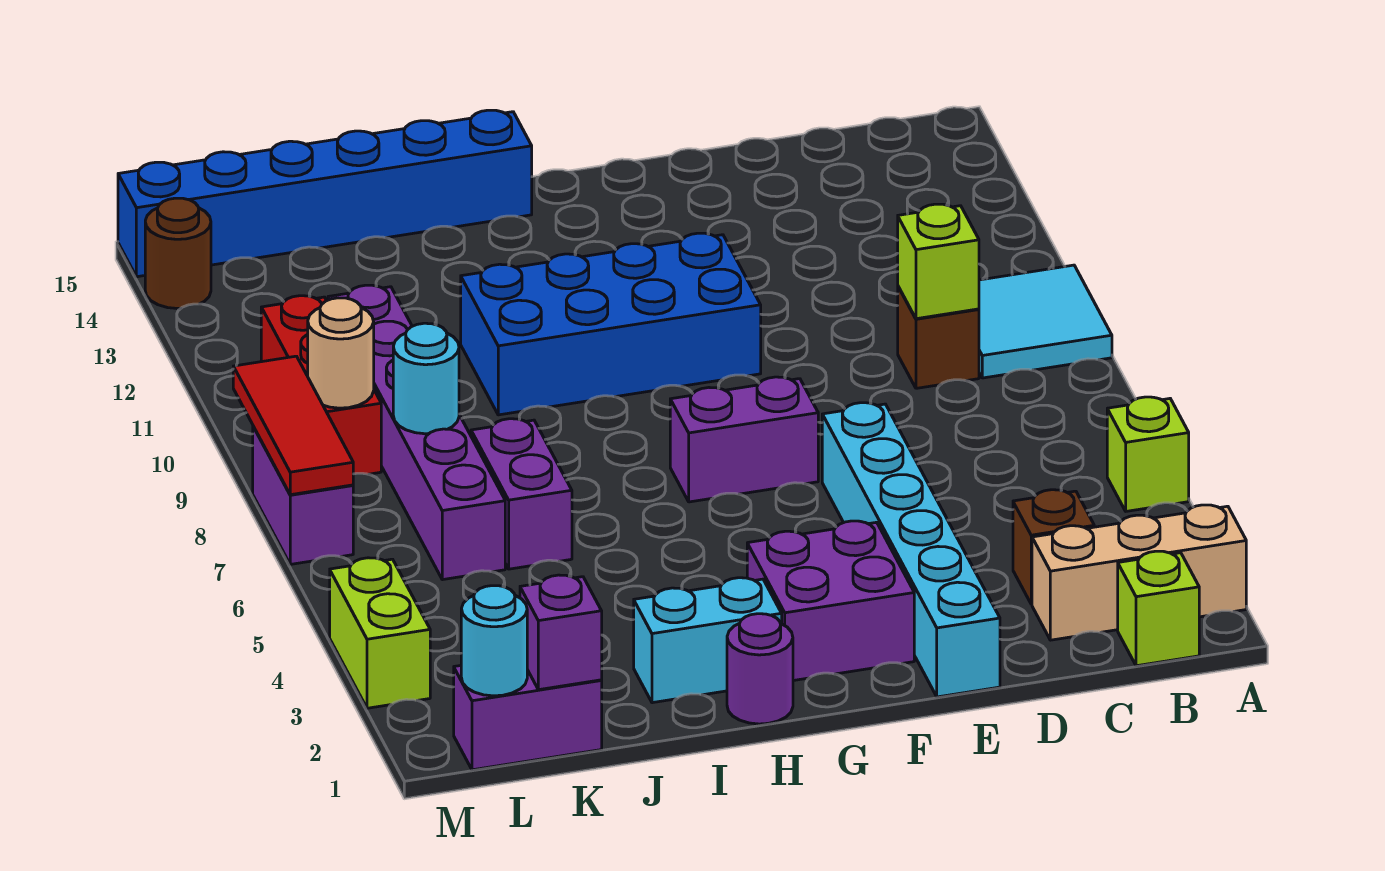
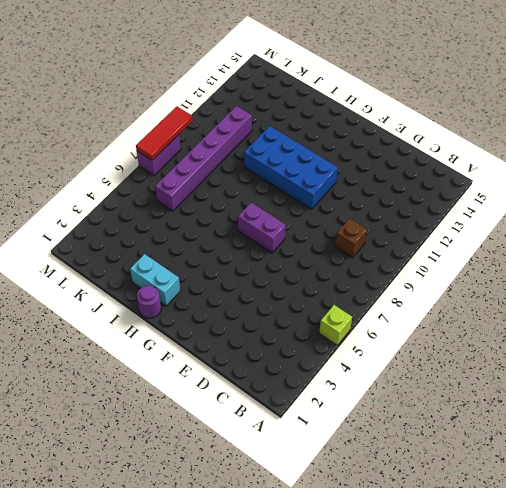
none -> tan 1x3 brick [1032,505,1246,640]
none -> cyan 2x2 tile [979,265,1112,378]
none -> lime 1x1 brick [1118,551,1199,666]

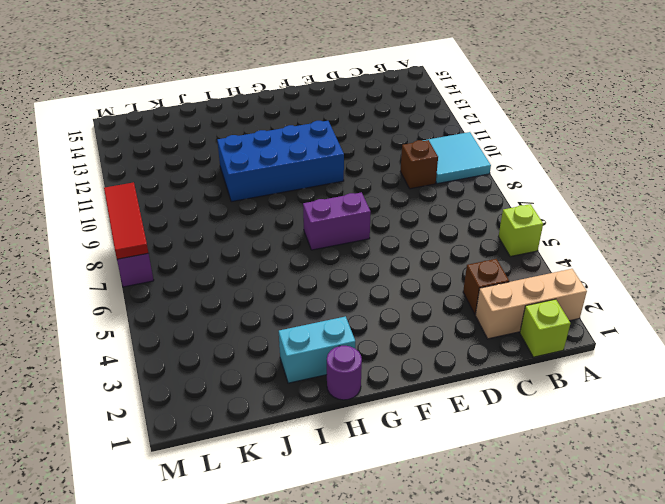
none -> cyan 1x6 brick [822,403,1000,697]
none -> purple 2x2 brick [747,521,914,681]
none -> blue 1x6 brick [118,110,532,277]

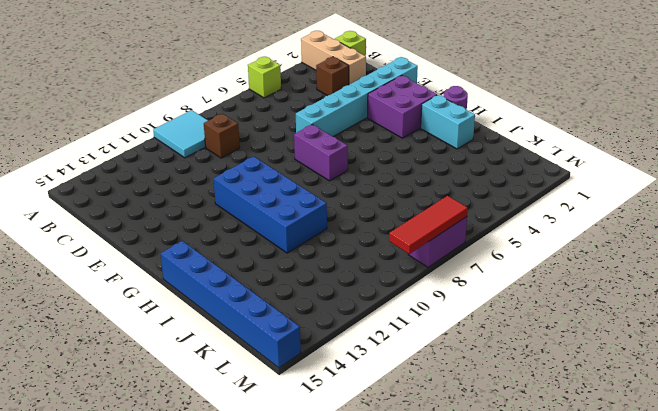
none -> purple 1x2 brick [471,419,572,569]
none -> purple 1x2 brick [454,666,602,770]
none -> purple 1x6 brick [328,285,505,580]

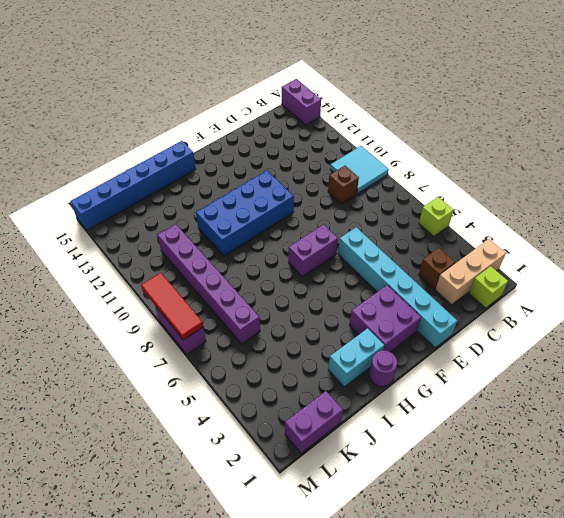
purple 1x2 brick [282,79,321,125] -> purple 1x2 brick moved to [471,419,572,569]
none -> red 1x3 brick [261,296,381,474]
none -> lime 1x2 brick [330,558,430,708]
none -> brown 1x1 round brick [145,198,211,308]

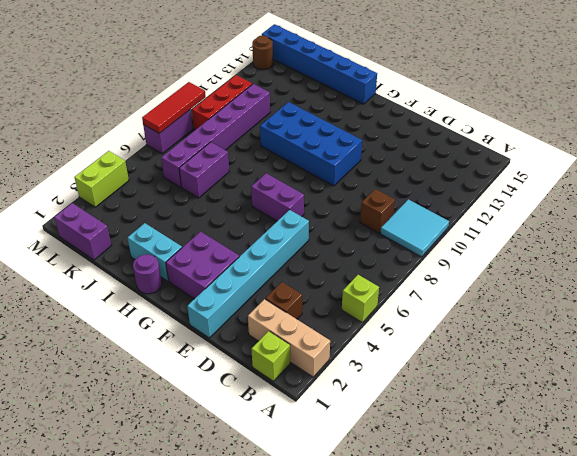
none -> lime 1x1 brick [898,204,979,319]
none -> purple 1x1 brick [520,575,602,690]
none -> cyan 1x1 round brick [393,323,459,434]

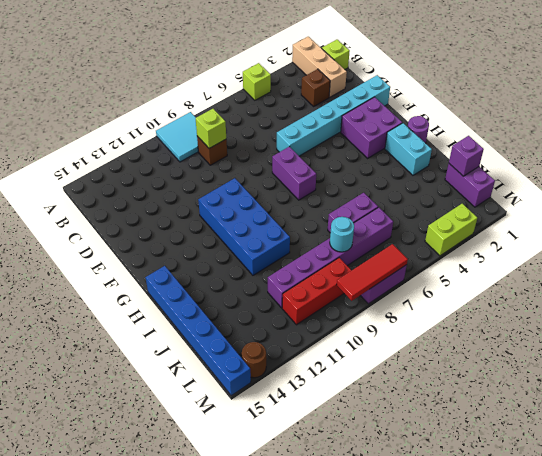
none -> cyan 1x1 round brick [461,586,527,696]
none -> tan 1x1 round brick [308,298,374,408]

